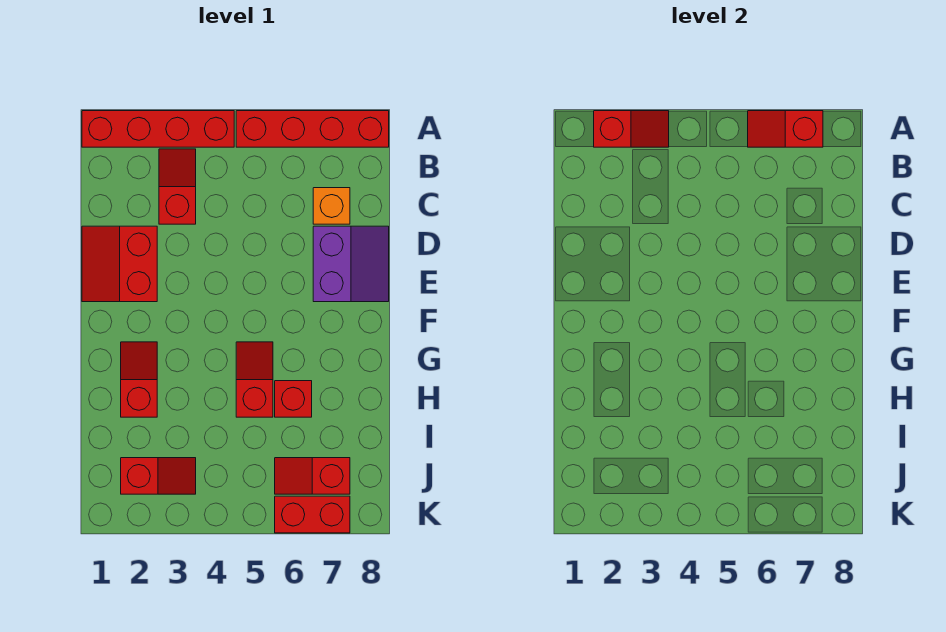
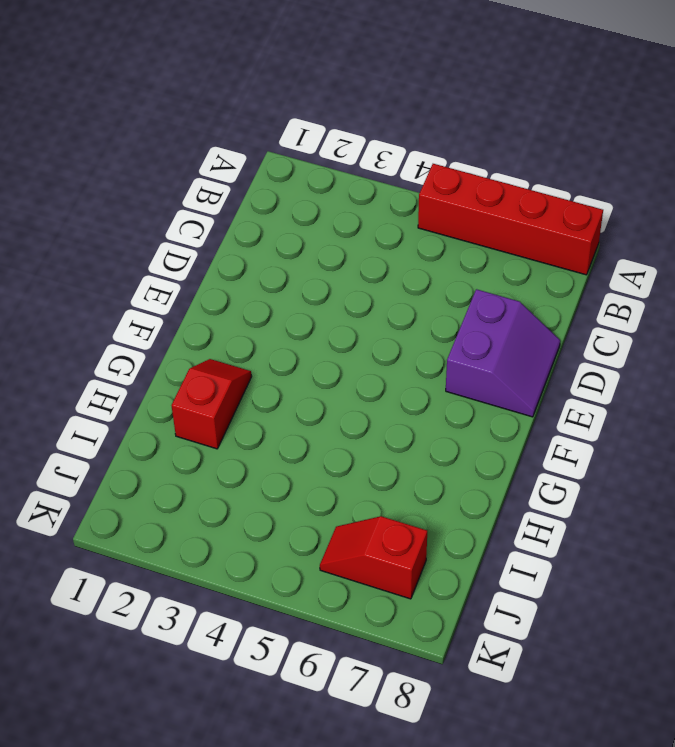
none -> red 1x4 brick [82,111,234,147]
none -> red 1x2 slope [159,149,196,224]
none -> orange 1x1 brick [313,188,350,224]

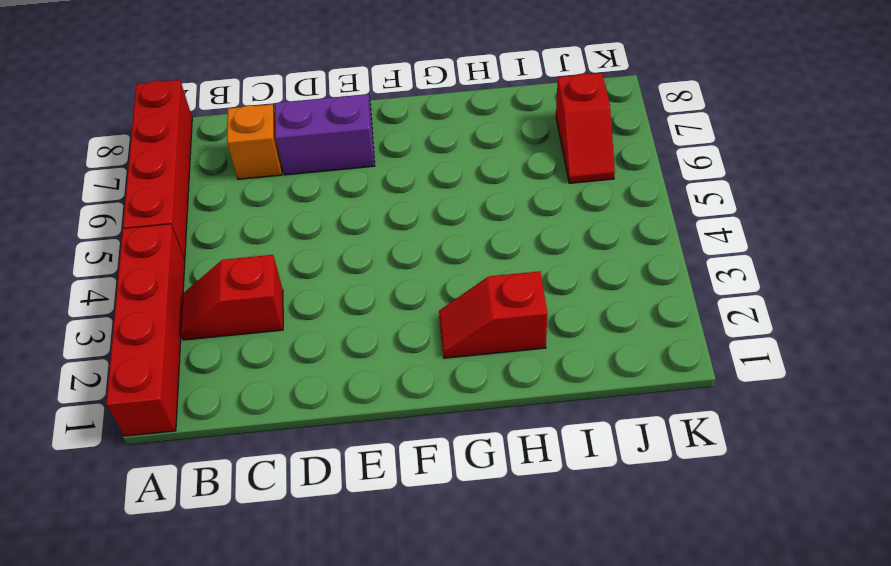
none -> red 2x2 slope [82,226,157,302]
none -> red 1x2 slope [236,342,273,417]
none -> red 1x1 brick [275,381,312,417]

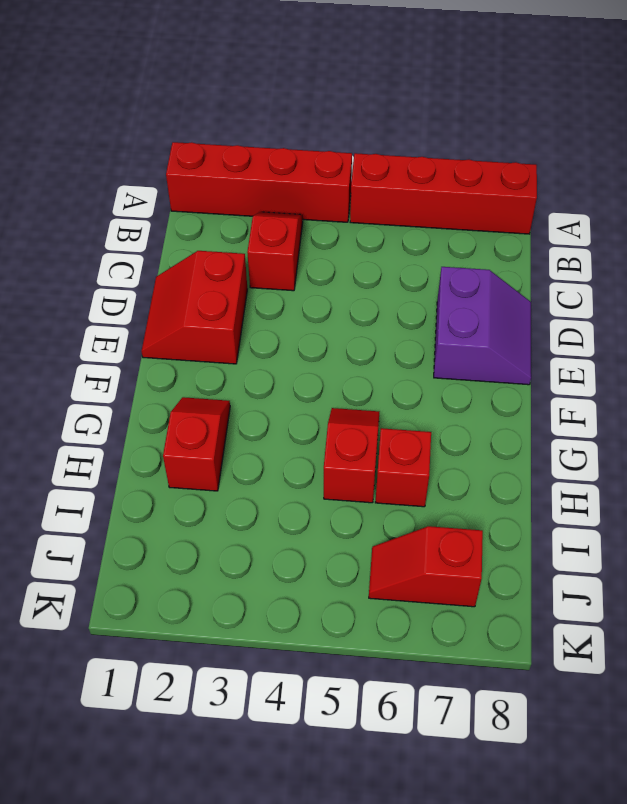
none -> orange 1x1 brick [313,188,350,224]
none -> red 1x2 slope [121,458,196,494]
none -> red 1x2 brick [275,496,350,533]

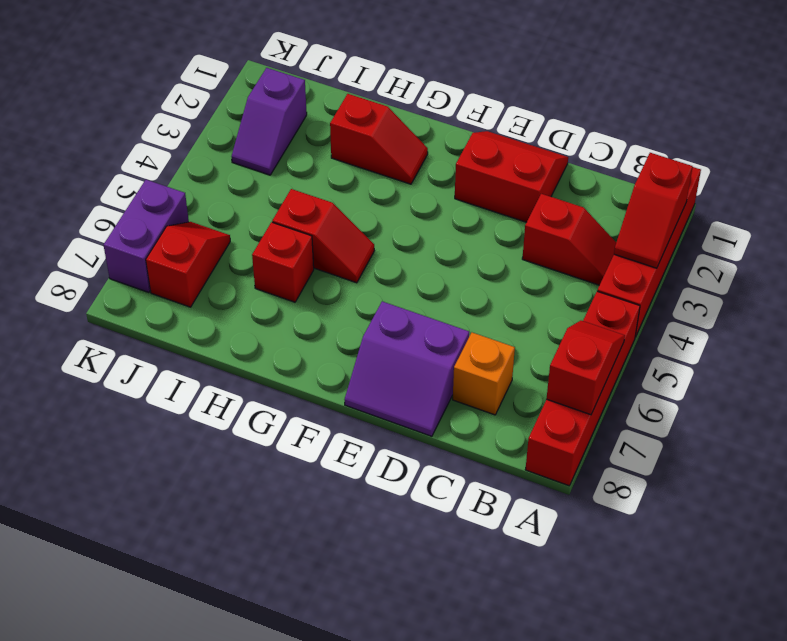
purple 1x2 slope [232,68,307,175] -> red 1x2 slope [121,458,196,494]
purple 1x2 brick [104,180,189,292] -> red 1x2 brick [275,496,350,533]

